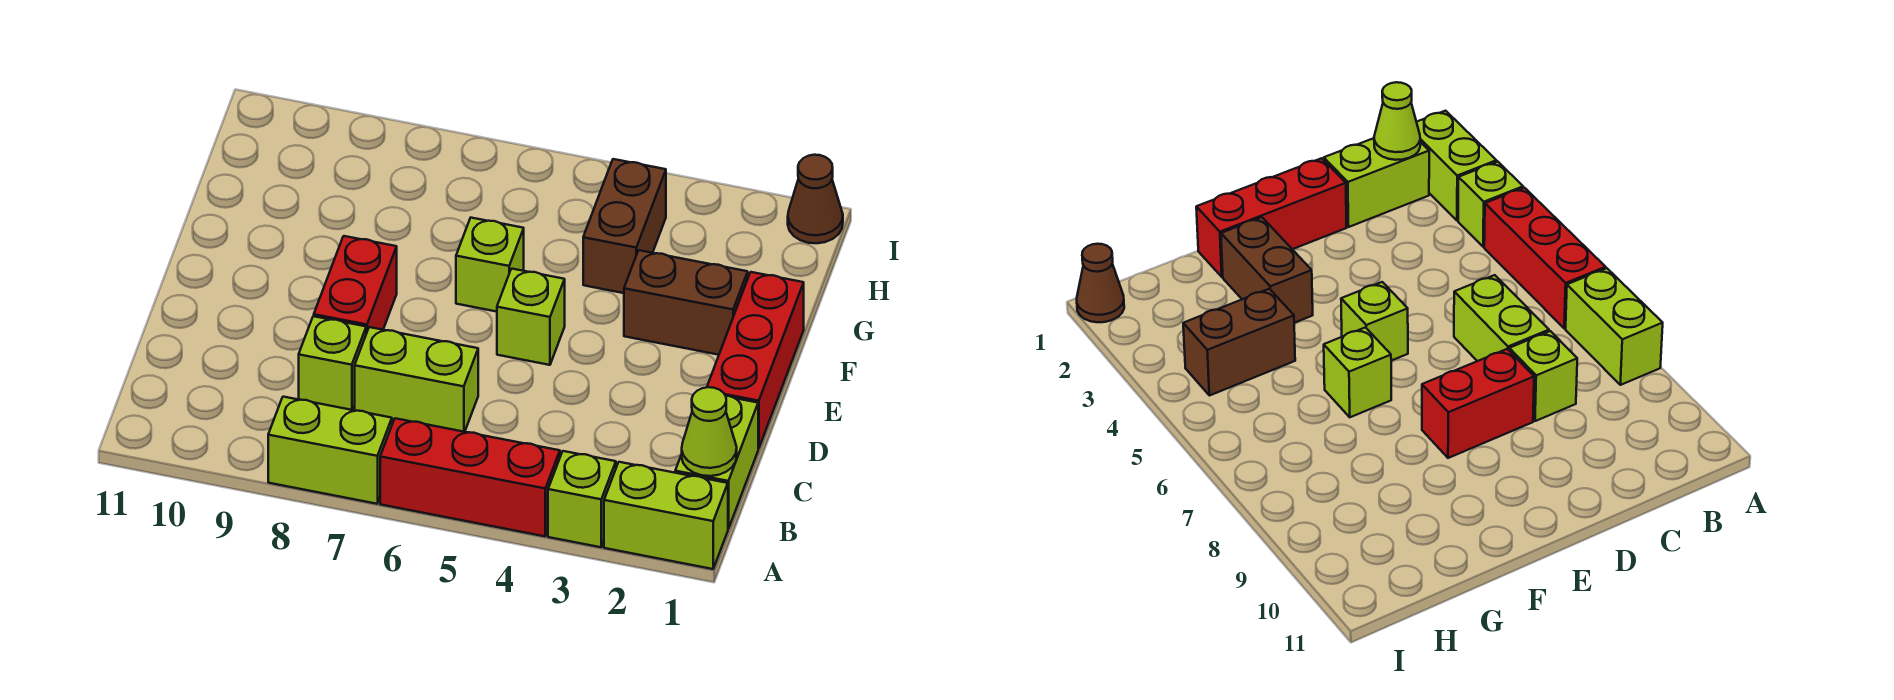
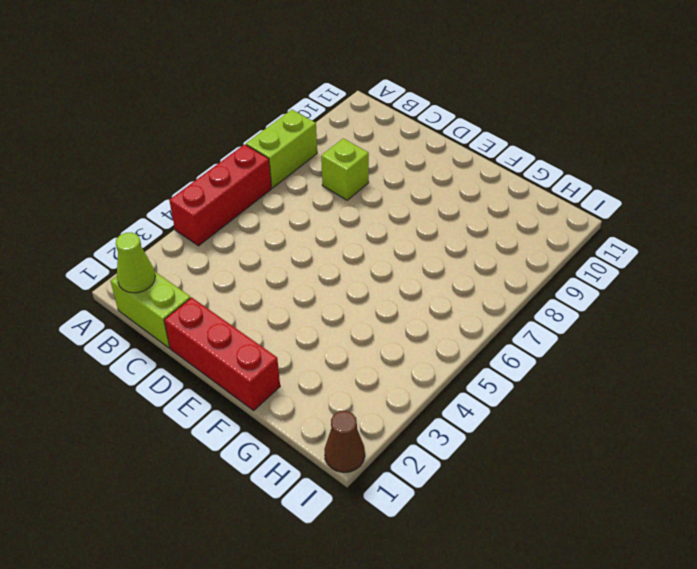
none -> lime 1x2 brick [604,462,728,569]
none -> lime 1x1 brick [548,451,616,547]
none -> lime 1x2 brick [355,327,478,432]

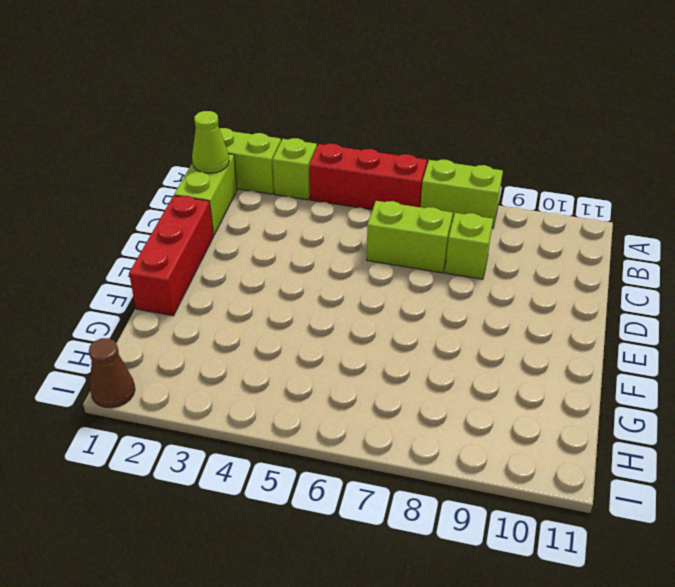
none -> red 1x2 brick [314,236,397,333]
none -> lime 1x1 brick [497,269,565,365]
none -> brown 1x2 brick [624,250,748,355]

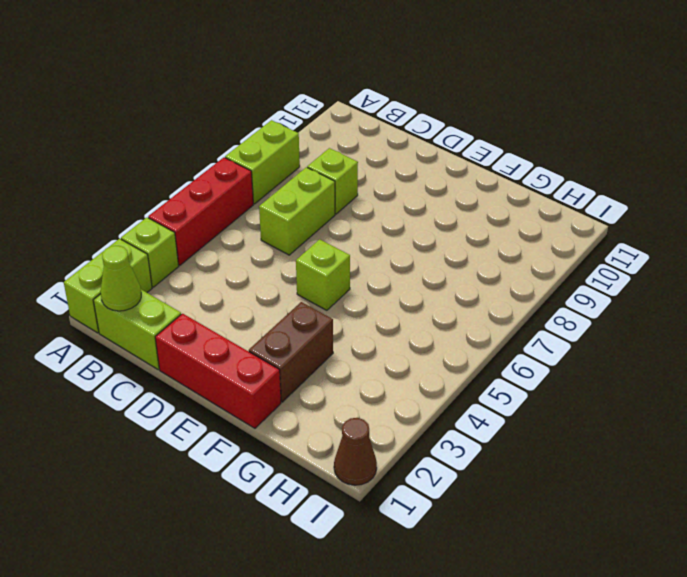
none -> red 1x2 brick [314,236,397,333]
none -> lime 1x1 brick [456,218,524,312]
none -> brown 1x2 brick [583,159,666,293]

